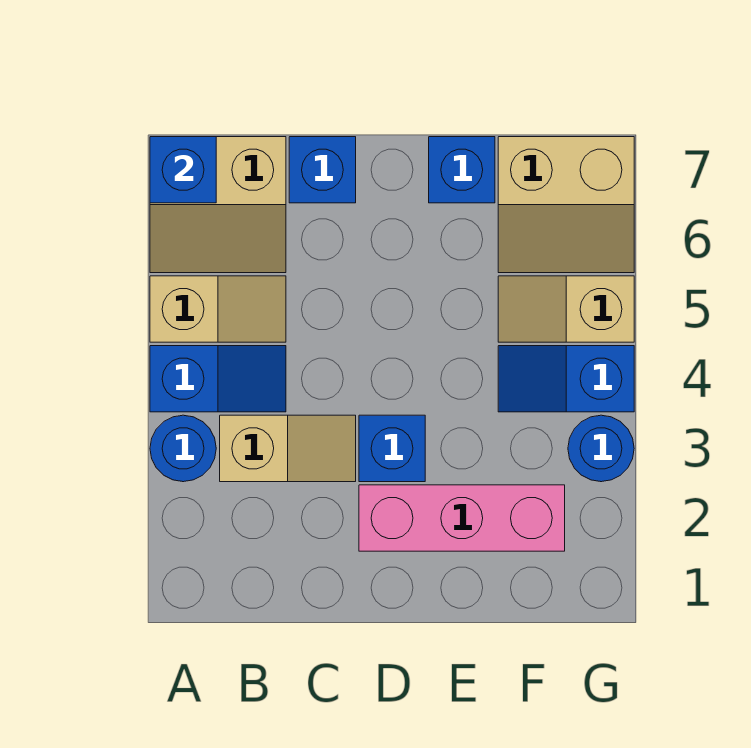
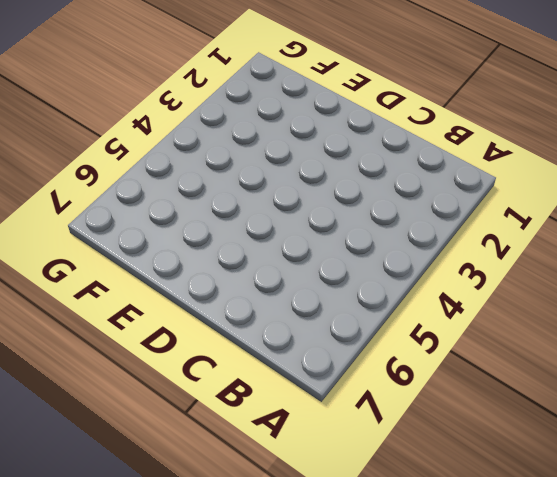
none -> blue 1x1 round brick [150,415,216,482]
none -> blue 1x2 slope [150,346,286,412]
none -> tan 1x2 slope [150,276,286,342]

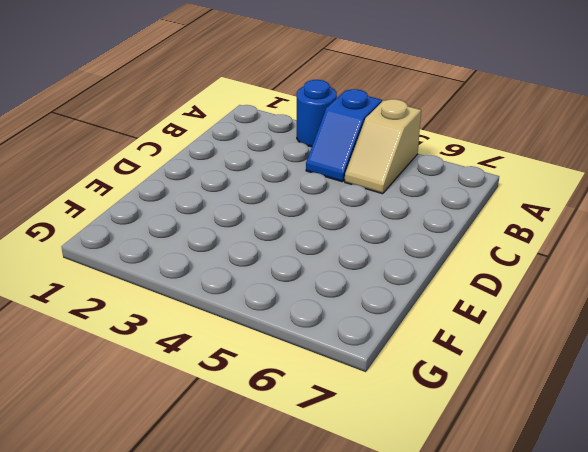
none -> tan 2x2 slope [150,137,286,273]
none -> tan 1x2 slope [220,415,356,482]
none -> blue 1x1 brick [289,137,356,203]

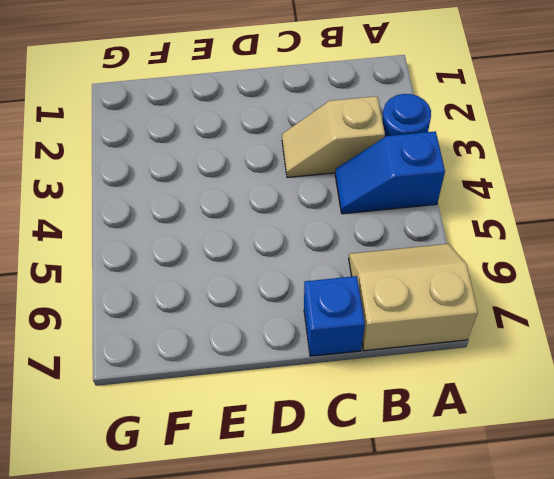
none -> tan 1x2 slope [150,276,286,342]
none -> pink 1x3 brick [359,485,565,551]
none -> blue 1x1 brick [359,415,425,482]

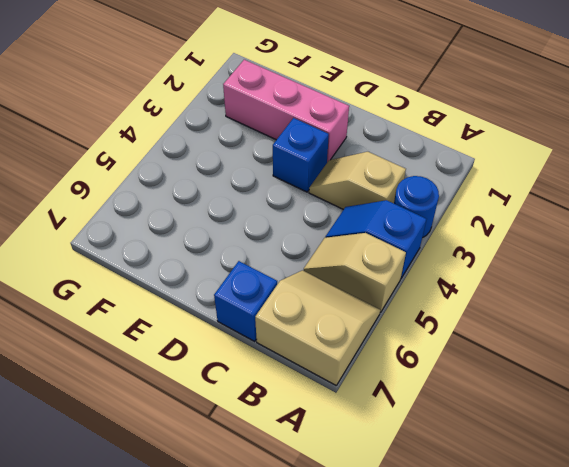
none -> blue 1x1 brick [429,137,495,203]
none -> blue 1x2 slope [498,346,634,412]
none -> tan 1x2 slope [498,276,634,342]

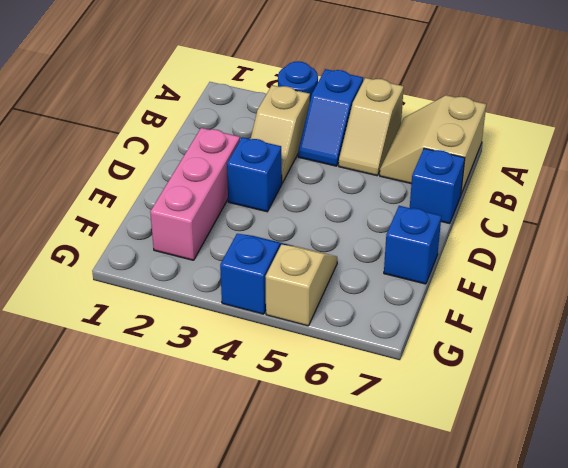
none -> tan 2x2 slope [498,137,634,273]
none -> blue 1x1 round brick [568,415,634,482]
none -> blue 1x1 brick [150,137,216,203]

